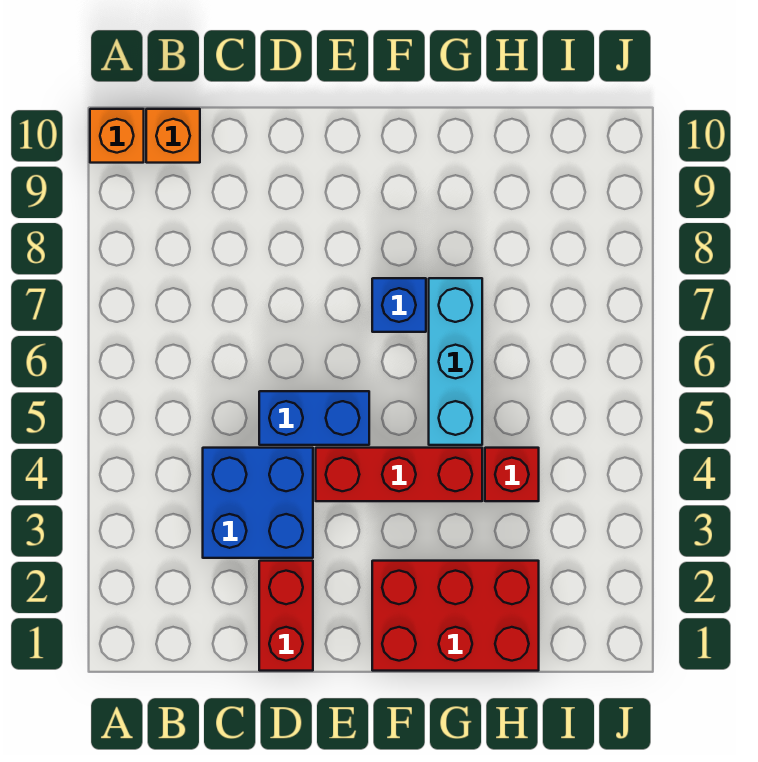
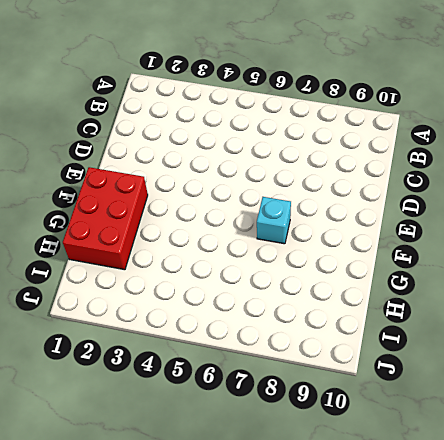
cyan 1x1 brick [257,197,291,244] -> blue 1x1 brick [372,278,426,332]
none -> orange 1x1 brick [90,109,144,163]
none -> orange 1x1 brick [146,109,200,163]

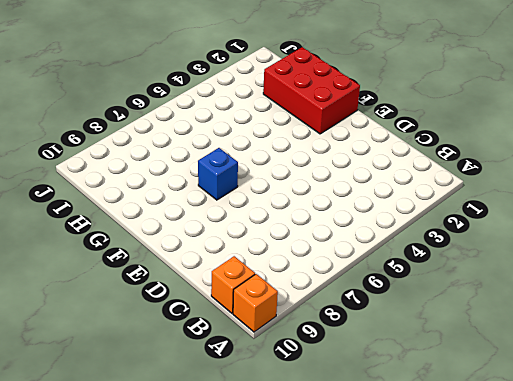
none -> blue 2x2 brick [203,448,313,558]
none -> red 1x2 brick [259,561,313,671]

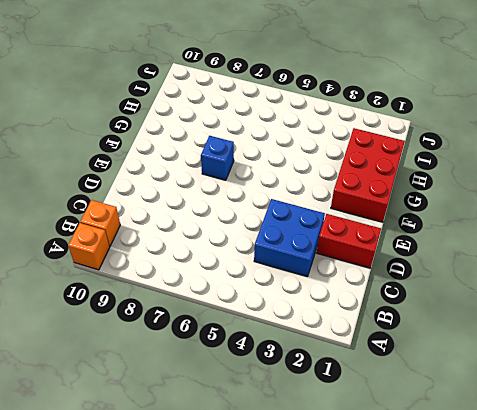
none -> blue 1x2 brick [259,391,369,445]
none -> red 1x3 brick [316,448,482,501]

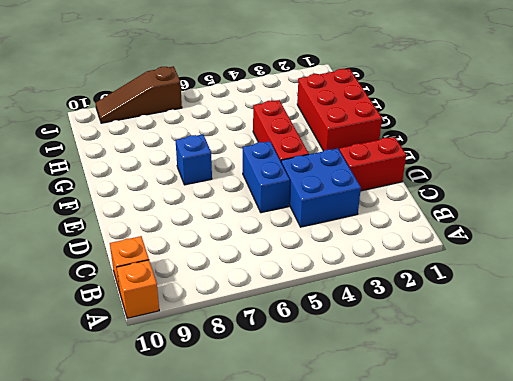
brown 1x3 slope [96,67,182,123] -> none
none -> cyan 1x3 brick [429,278,482,445]
none -> red 1x1 brick [485,448,539,501]

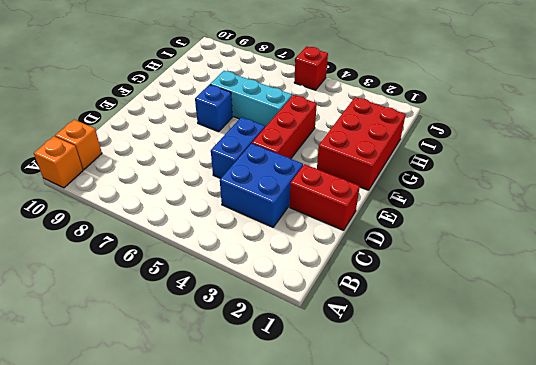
red 1x1 brick [294,46,328,90] -> red 1x1 brick moved to [485,448,539,501]

